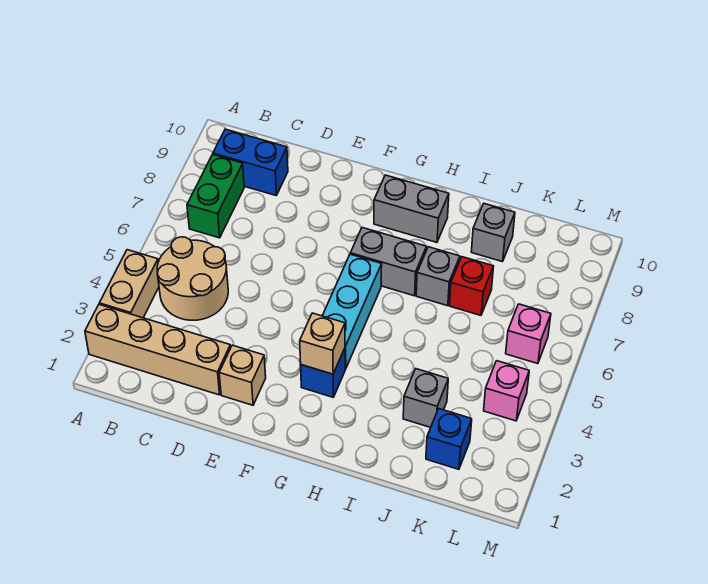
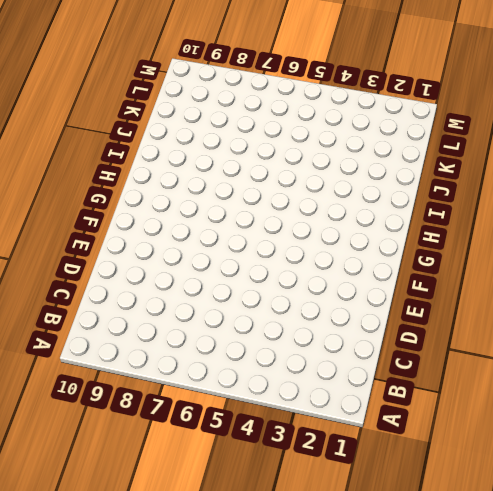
none -> tan 1x4 brick [85,304,231,395]
none -> tan 1x2 brick [99,250,159,318]
none -> tan 2x2 round brick [157,237,228,320]

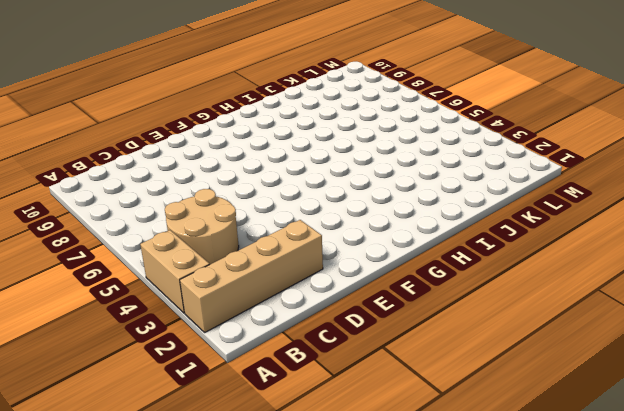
none -> green 1x2 brick [187,154,244,238]
none -> blue 1x2 brick [213,129,288,195]
none -> tan 1x1 brick [219,345,266,405]

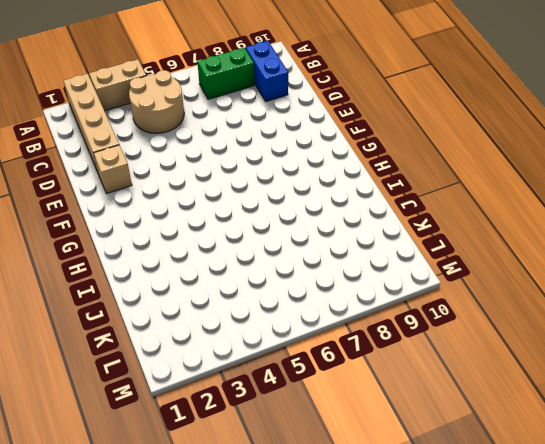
none -> blue 1x1 brick [301,348,345,397]
none -> cyan 1x3 brick [323,254,382,369]
none -> grey 1x2 brick [350,228,426,296]

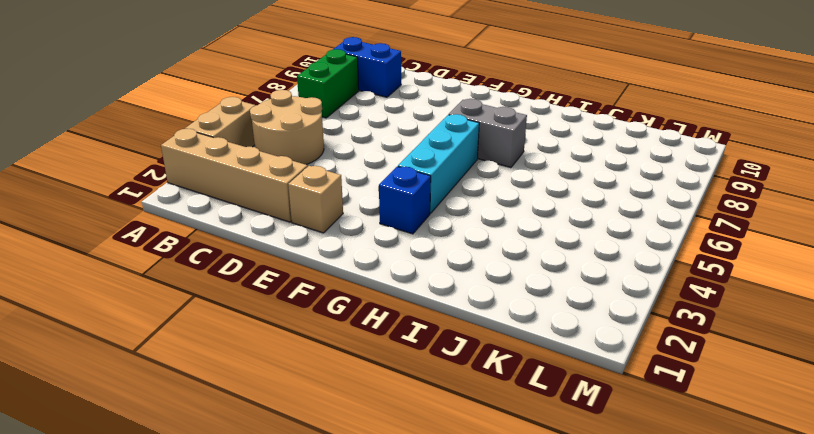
none -> grey 1x2 brick [374,175,449,242]
none -> grey 1x1 brick [416,247,460,306]
none -> grey 1x1 brick [403,369,448,427]

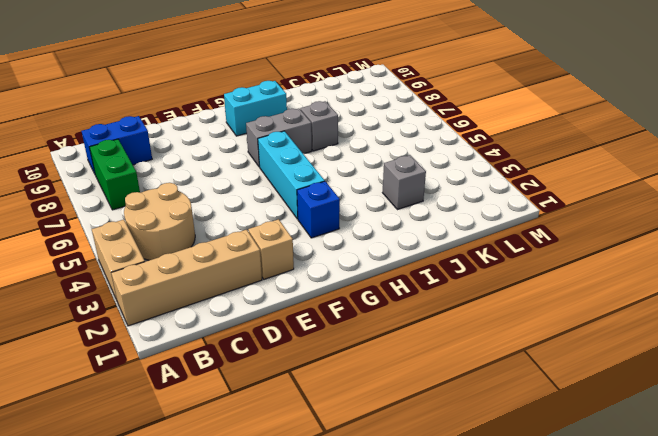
cyan 1x2 brick [224,81,287,136] -> grey 1x2 brick [374,175,449,242]
none -> red 1x1 brick [449,257,494,315]
none -> grey 1x1 brick [471,204,515,262]
none -> blue 1x1 brick [426,409,472,469]

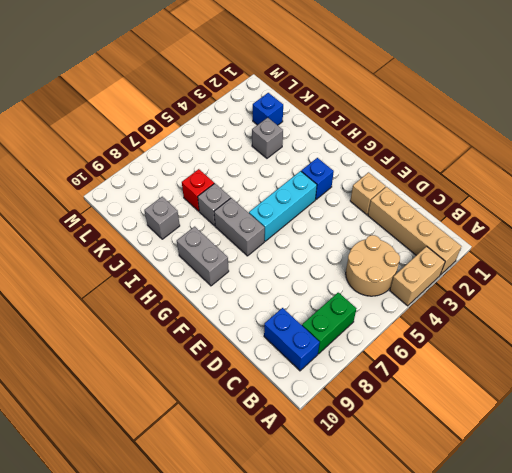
none -> pink 1x1 brick [484,361,529,421]
none -> pink 1x1 brick [506,304,551,364]
none -> tan 1x1 brick [300,313,345,374]

